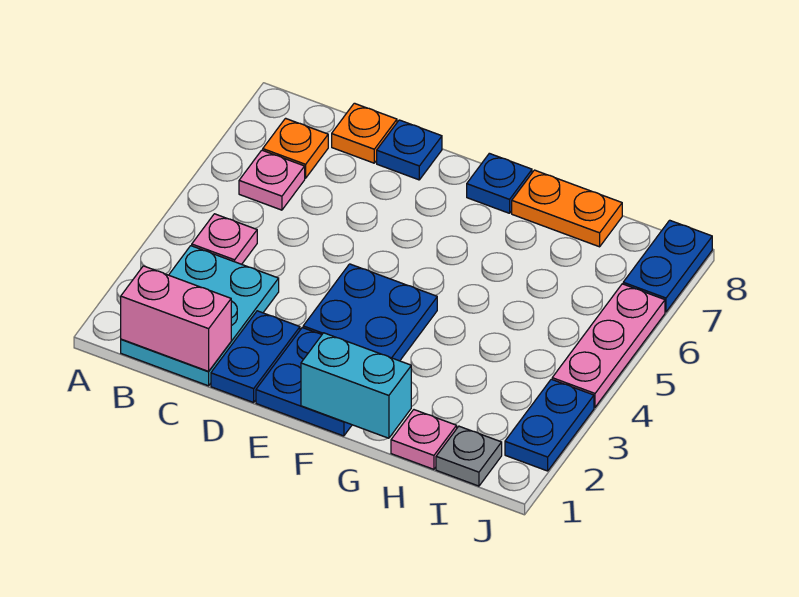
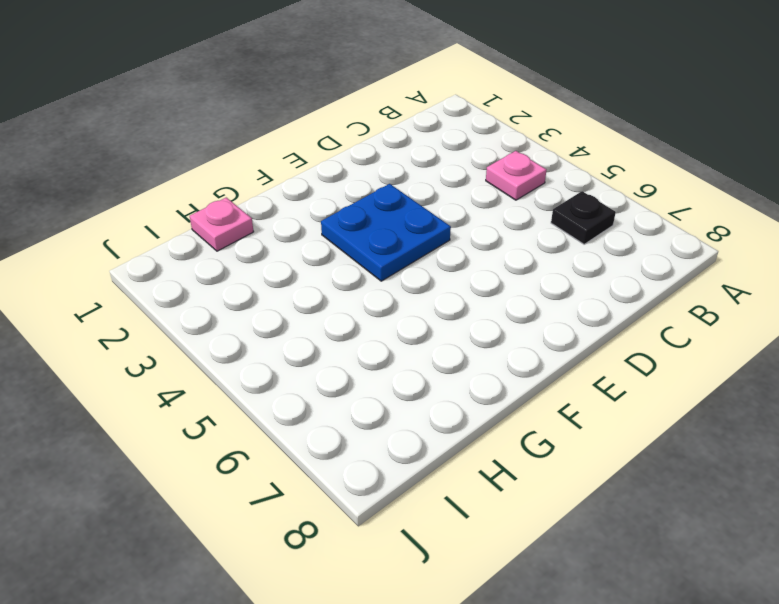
black 1x1 plate [551,191,616,244] -> pink 1x1 plate [239,150,305,210]
none -> cyan 2x3 plate [121,246,279,386]
none -> orange 1x1 plate [263,118,328,178]
none -> orange 1x1 plate [332,103,397,163]

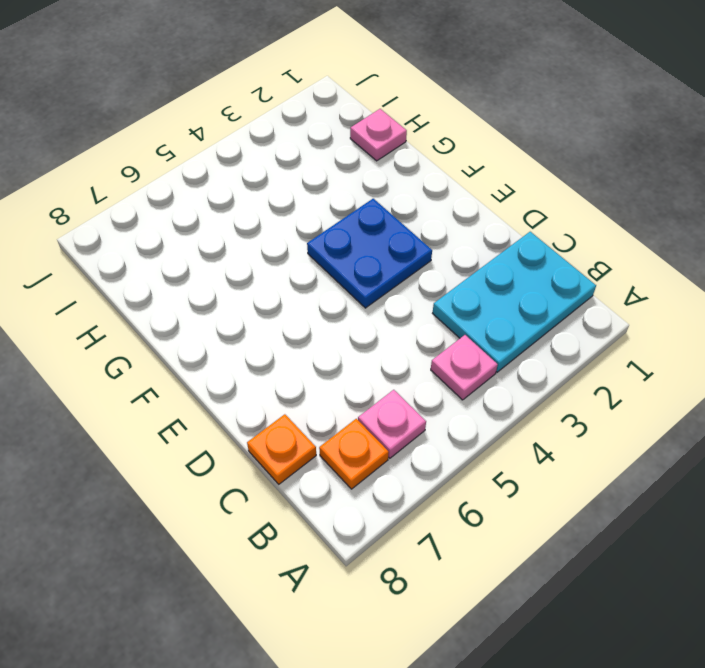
none -> blue 1x2 plate [211,311,300,403]
none -> blue 1x1 plate [377,120,442,180]
none -> blue 2x2 plate [256,328,352,436]

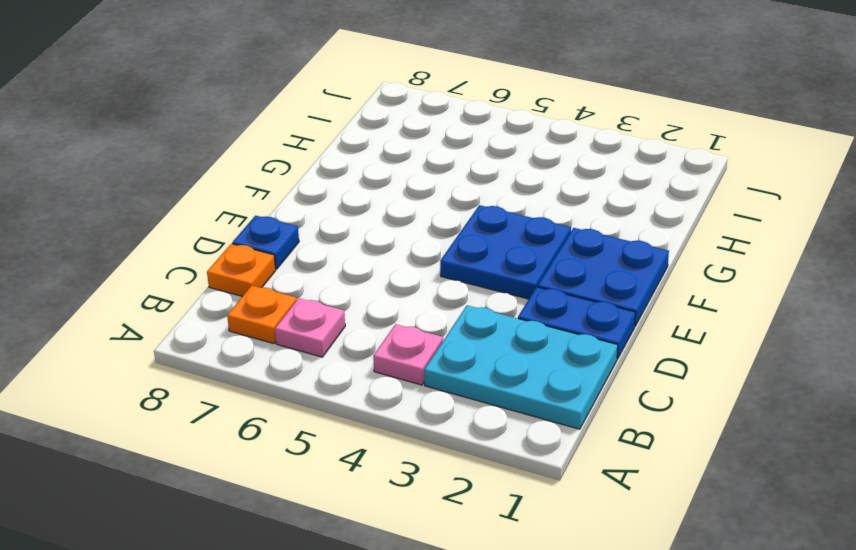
none -> blue 1x1 plate [467,153,532,213]
none -> orange 1x2 plate [512,170,622,247]
none -> pink 1x1 plate [391,410,457,469]

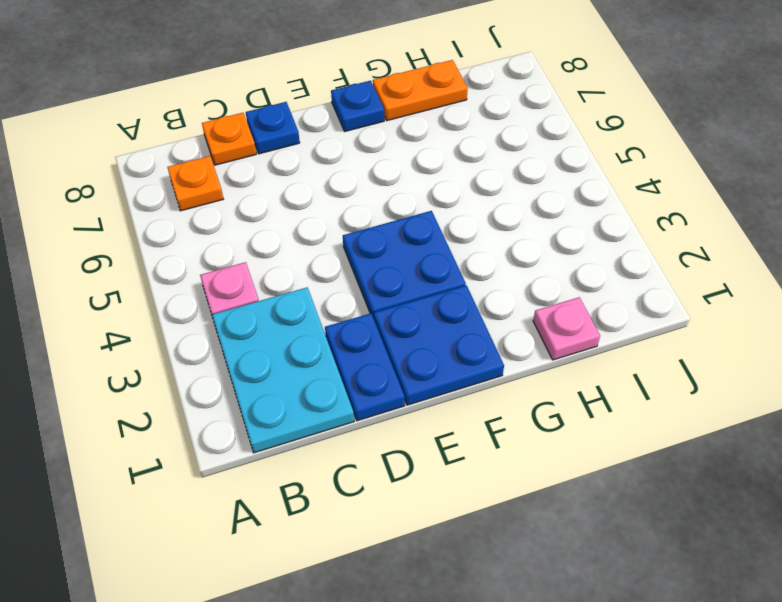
none -> pink 1x1 plate [239,150,305,210]
none -> grey 1x1 plate [436,426,502,486]
none -> blue 1x2 plate [505,379,594,471]

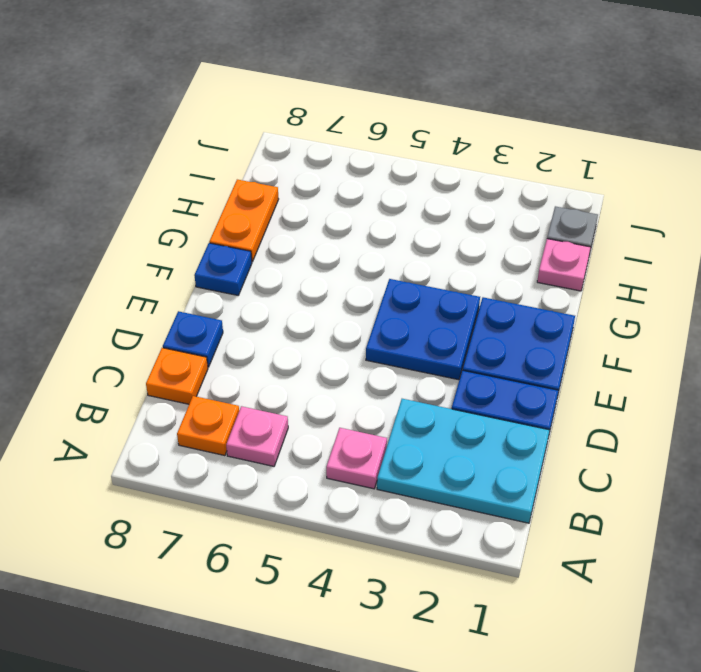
none -> blue 1x2 plate [505,379,594,471]
none -> pink 1x3 plate [552,284,665,407]
none -> blue 1x2 plate [623,220,712,312]

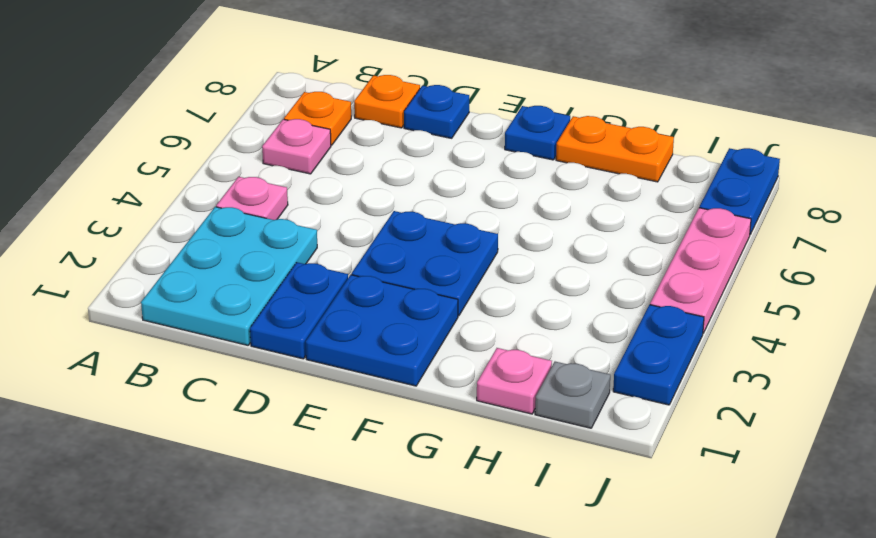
none -> pink 1x2 brick [121,266,231,372]
none -> cyan 1x2 brick [301,333,411,438]

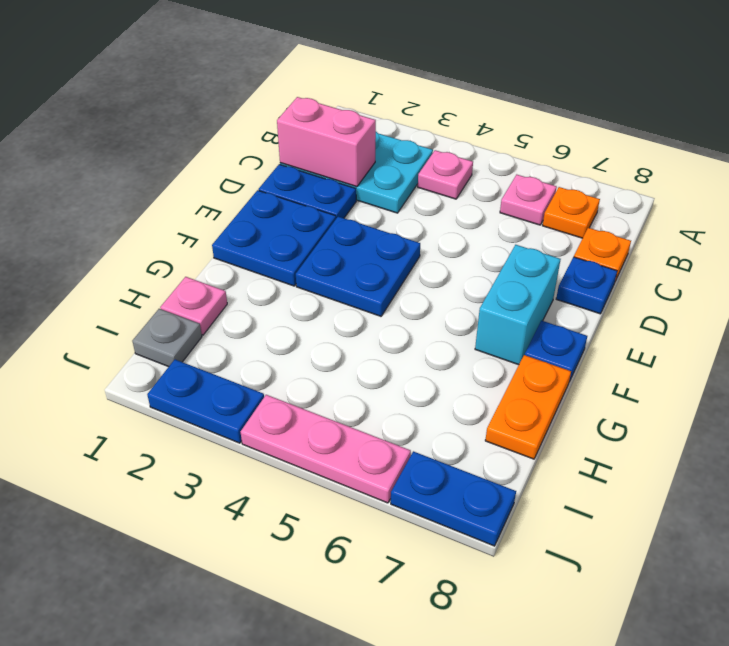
pink 1x2 brick [277,97,376,187] -> pink 1x2 brick turned to [121,266,231,372]
cyan 1x2 brick [475,245,561,365] -> cyan 1x2 brick moved to [301,333,411,438]

